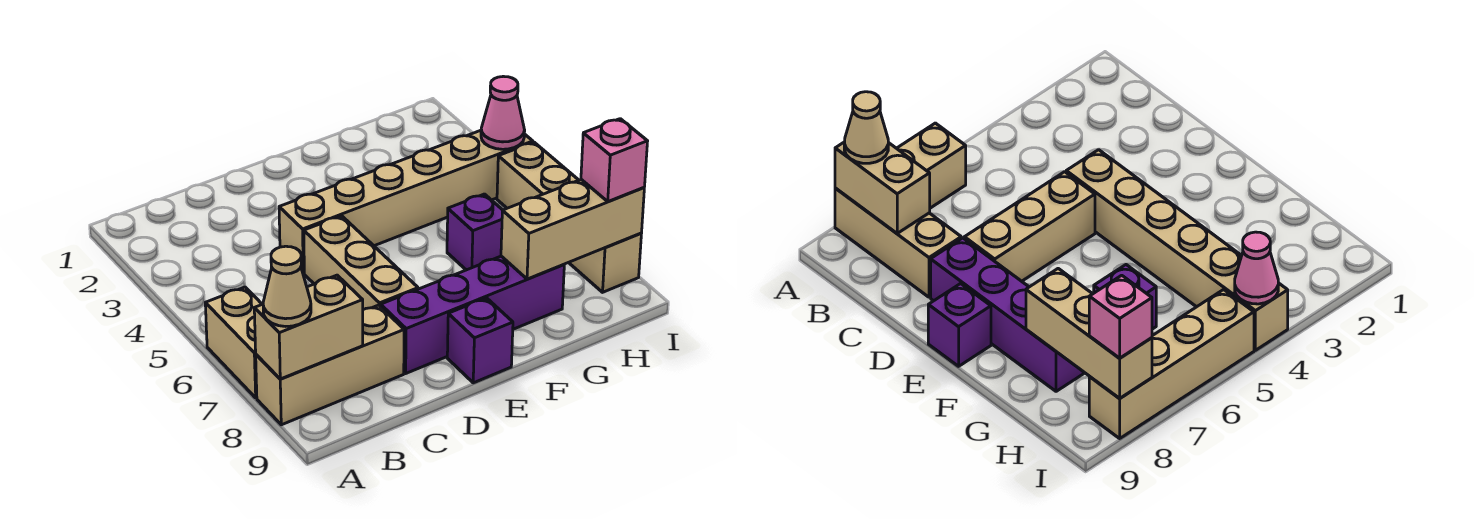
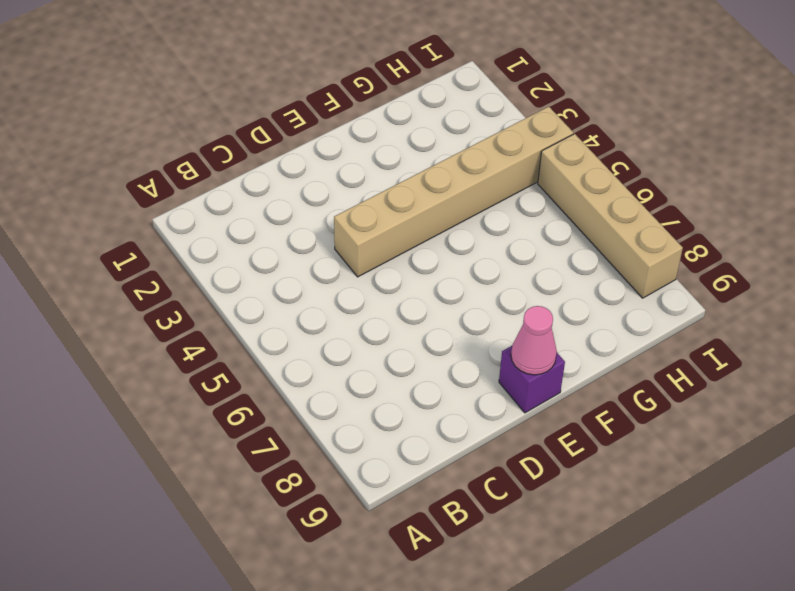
pink 1x1 cone [511,306,557,375] -> pink 1x1 cone moved to [481,76,525,149]
none -> tan 1x2 brick [205,287,262,398]
none -> tan 1x3 brick [256,305,404,425]
none -> tan 1x3 brick [304,216,418,310]

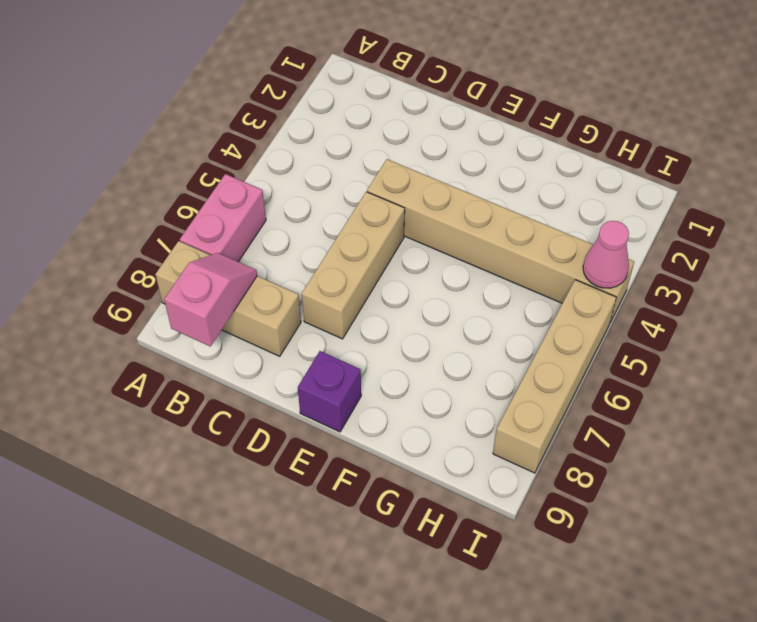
pink 1x2 brick [180,174,266,262] -> tan 1x2 brick [205,287,262,398]
pink 1x2 slope [164,253,257,346] -> tan 1x2 brick [254,275,363,379]
none -> purple 1x4 brick [381,256,564,373]
none -> purple 1x1 brick [447,194,503,270]
none -> tan 1x3 brick [501,180,644,279]

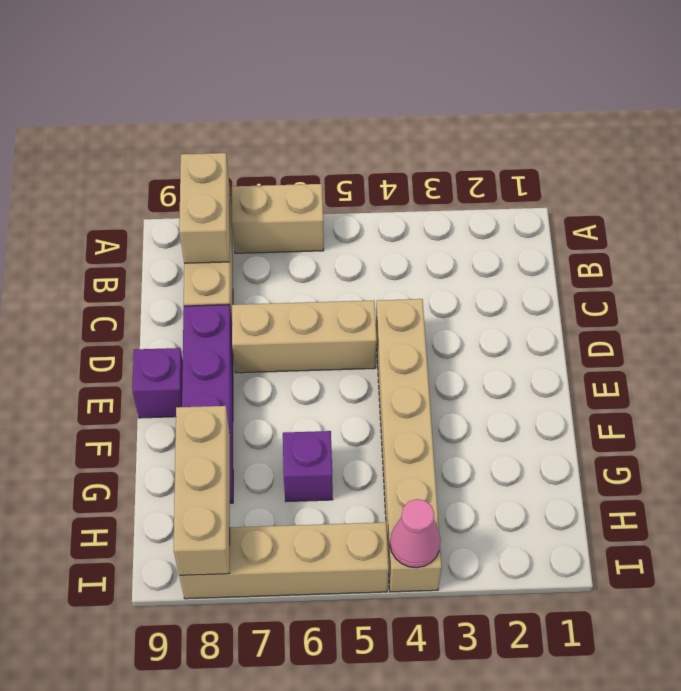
none -> tan 1x1 cone [263,246,311,326]
none -> pink 1x1 brick [581,119,648,201]

